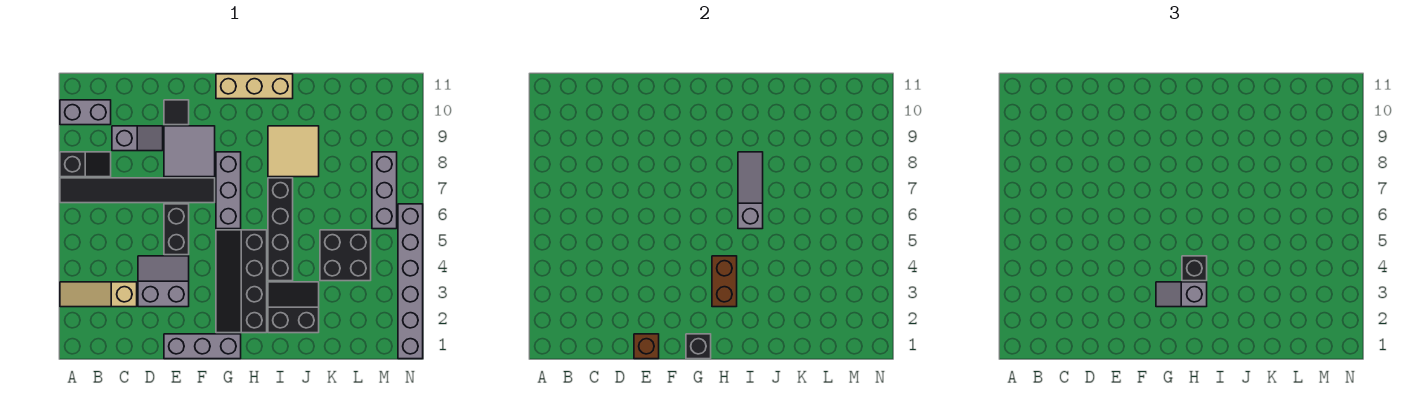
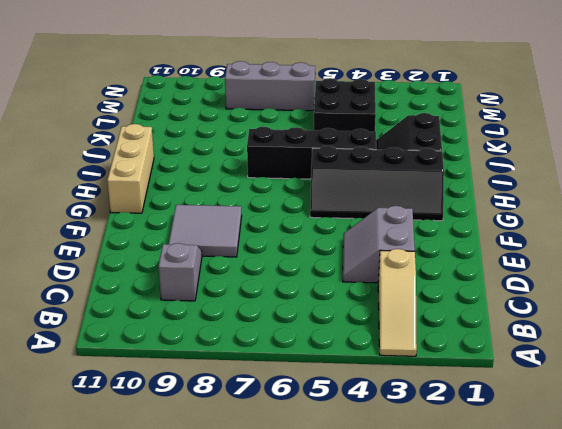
none -> black 1x6 tile [60,178,215,203]
none -> black 1x2 slope [60,152,111,177]
none -> grey 1x2 brick [60,100,111,125]

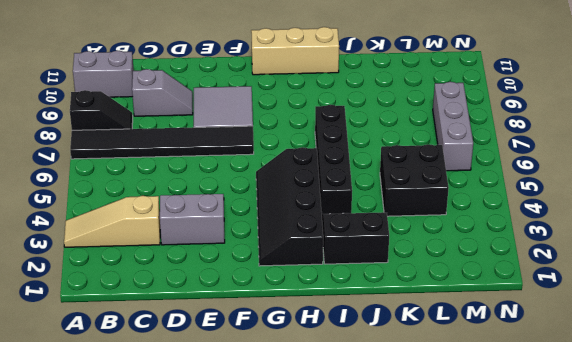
none -> grey 1x3 brick [164,334,241,359]
none -> black 1x2 brick [164,204,189,255]
none -> black 1x1 tile [164,100,189,125]

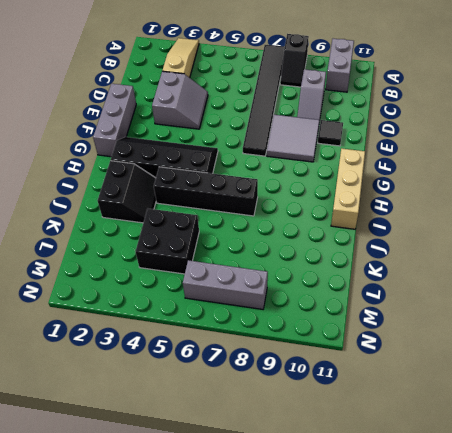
none -> black 1x2 brick [164,204,189,255]
none -> grey 1x3 brick [216,152,241,229]
none -> tan 2x2 tile [268,126,319,177]

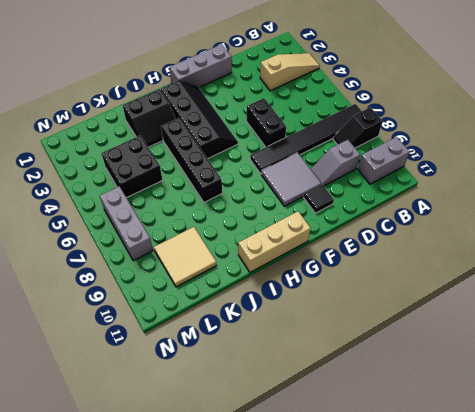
tan 2x2 tile [154,227,217,287] -> tan 2x2 tile moved to [268,126,319,177]
none -> grey 2x2 slope [138,256,189,307]
none -> grey 1x3 brick [216,152,241,229]
none -> grey 1x6 brick [398,204,423,359]

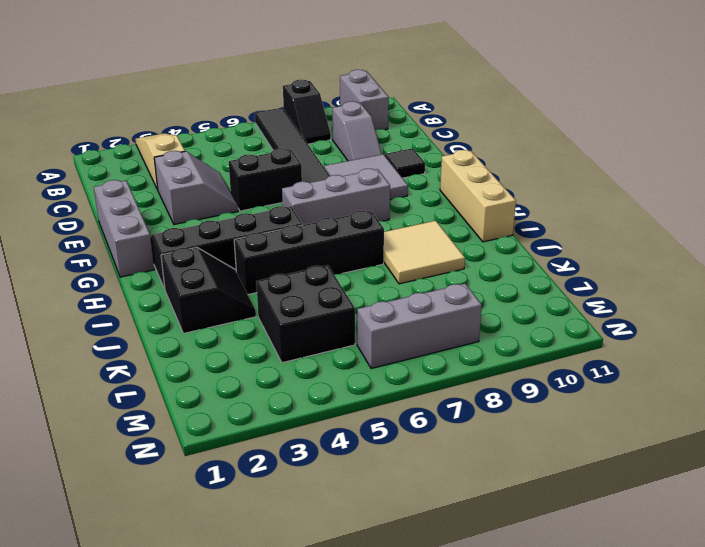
none -> grey 1x6 brick [398,204,423,359]
none -> brown 1x1 brick [634,334,659,359]
none -> black 1x1 brick [686,334,711,359]

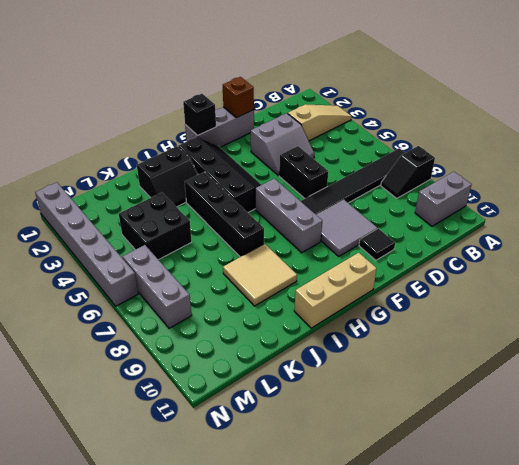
none -> grey 1x2 slope [112,126,163,151]
none -> brown 1x2 brick [712,256,737,307]
none -> grey 1x3 slope [738,152,763,229]

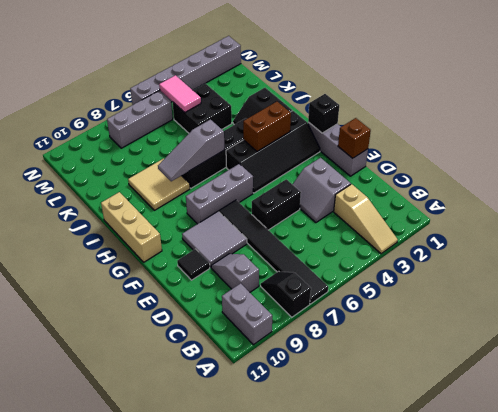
pink 1x2 tile [159,75,201,112] -> none
none -> grey 1x2 slope [1156,282,1207,307]
none -> black 1x1 brick [1182,256,1207,281]

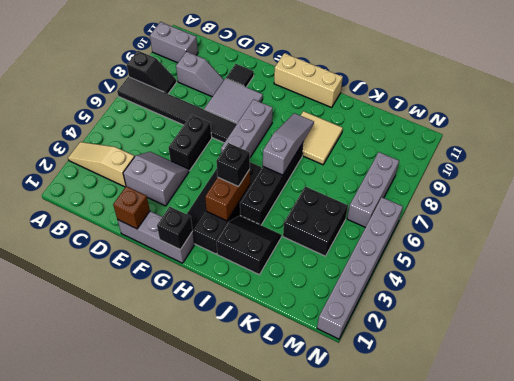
none -> grey 1x2 slope [1156,282,1207,307]

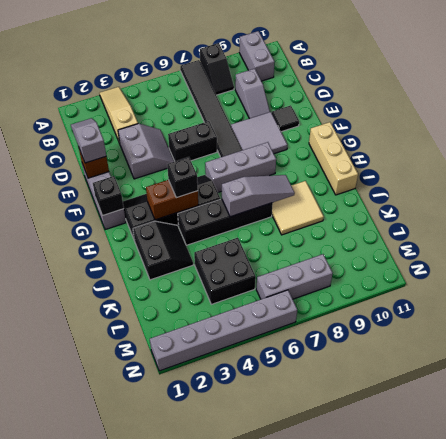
grey 1x2 slope [71,118,106,163] -> grey 1x2 slope moved to [1156,282,1207,307]

